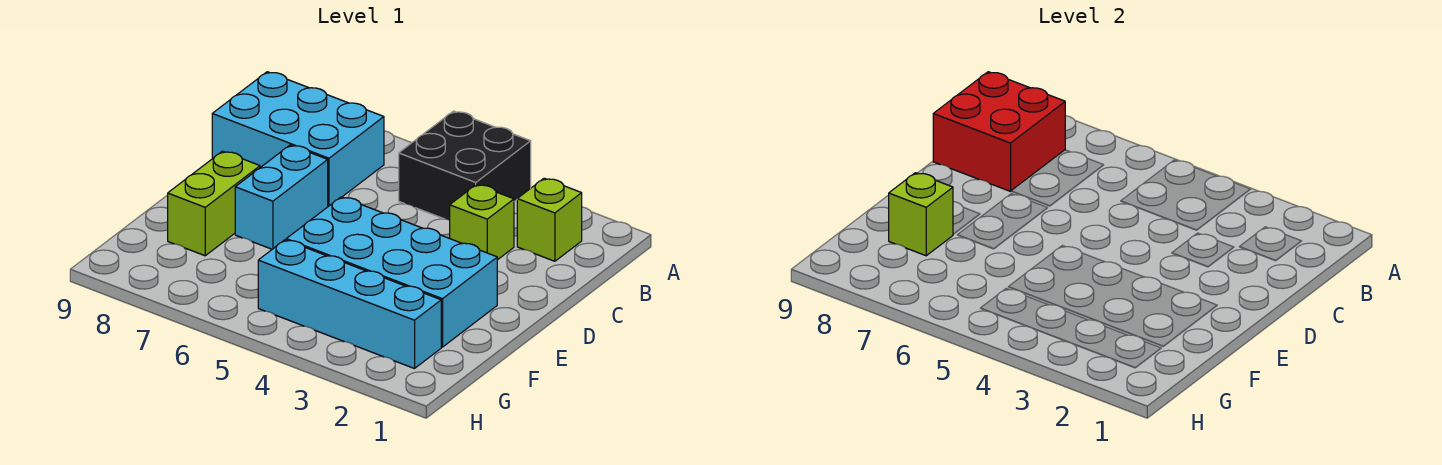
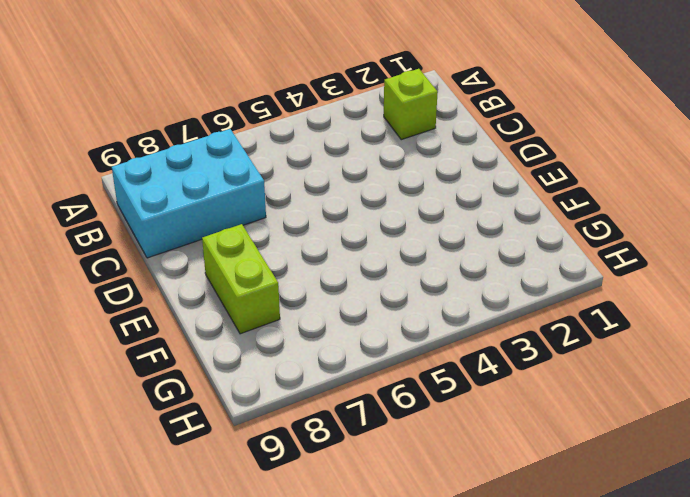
none -> black 2x2 brick [399,111,531,220]
none -> lime 1x1 brick [450,185,514,260]

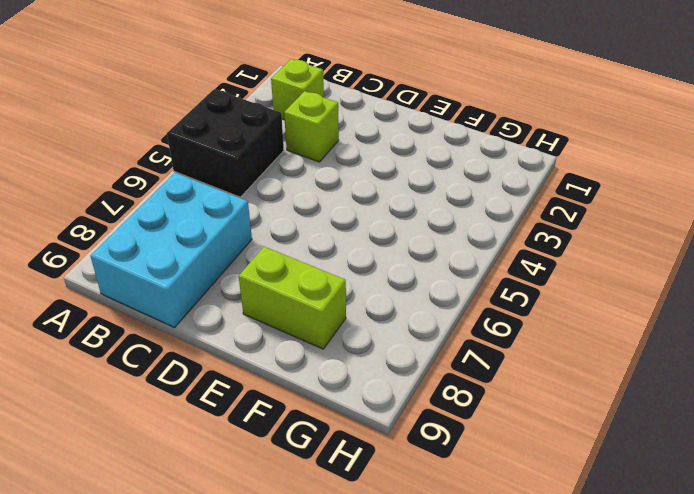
none -> cyan 1x2 brick [235,145,328,249]
none -> cyan 2x4 brick [286,197,497,347]

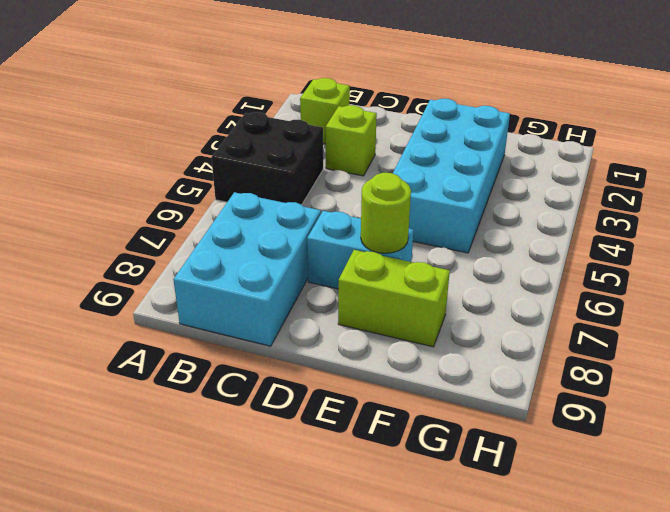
lime 1x1 round brick [361,173,411,253] -> none
none -> cyan 1x4 brick [258,240,441,369]
none -> red 2x2 brick [933,72,1065,191]

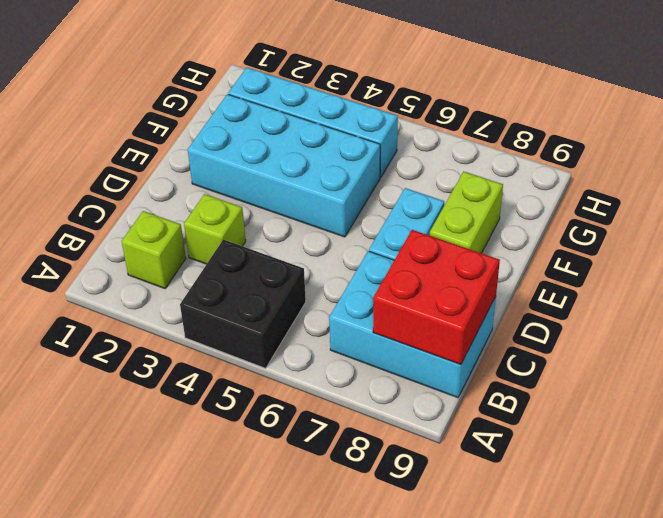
none -> lime 1x1 brick [889,173,953,256]

